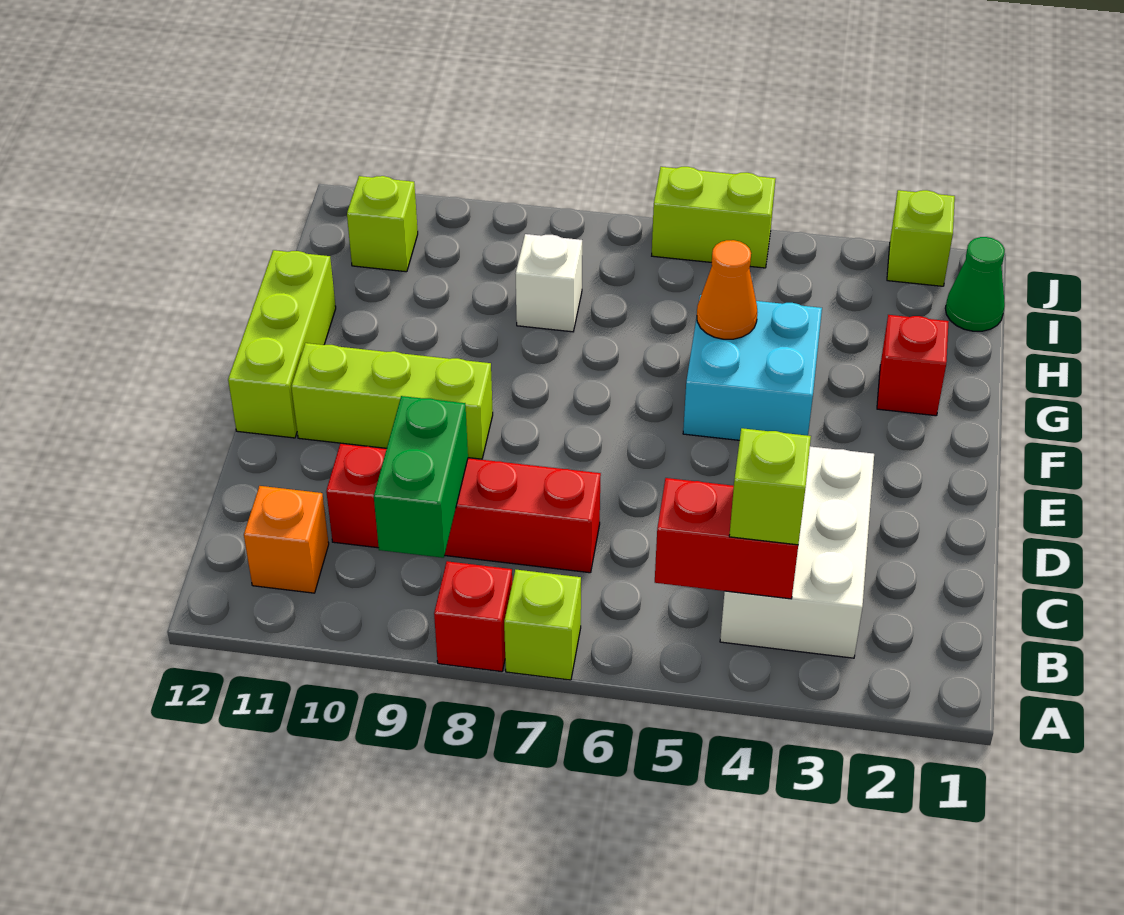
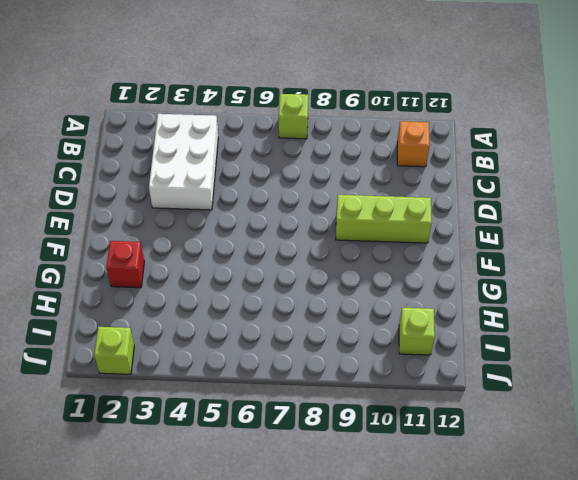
none -> red 1x1 brick [434,561,512,672]
none -> red 1x4 brick [326,444,601,573]
none -> lime 1x3 brick [228,250,336,438]

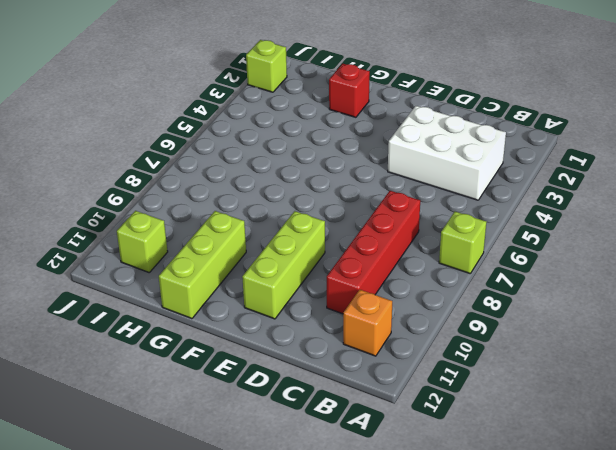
lime 1x3 brick [159,211,246,319] -> lime 1x3 brick turned to [228,250,336,438]
none -> red 1x1 brick [434,561,512,672]
none -> cyan 2x2 brick [683,295,822,440]
none -> white 1x1 brick [516,234,582,332]

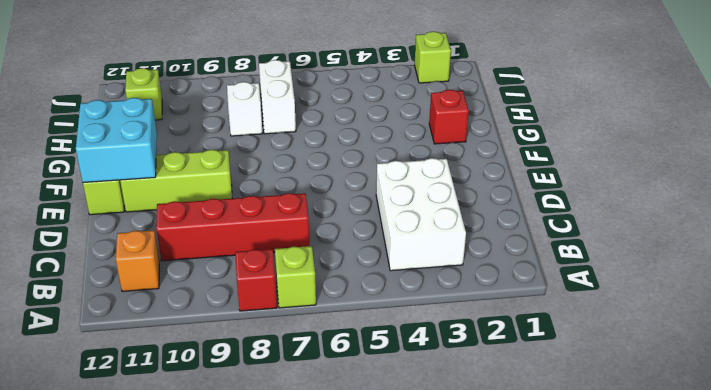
cyan 2x2 brick [76,98,157,183] -> cyan 2x2 brick moved to [683,295,822,440]
white 1x2 brick [259,60,296,134] -> none
none -> green 1x1 cone [945,237,1005,331]
none -> lime 1x2 brick [652,167,776,268]
none -> red 1x2 brick [655,478,798,599]

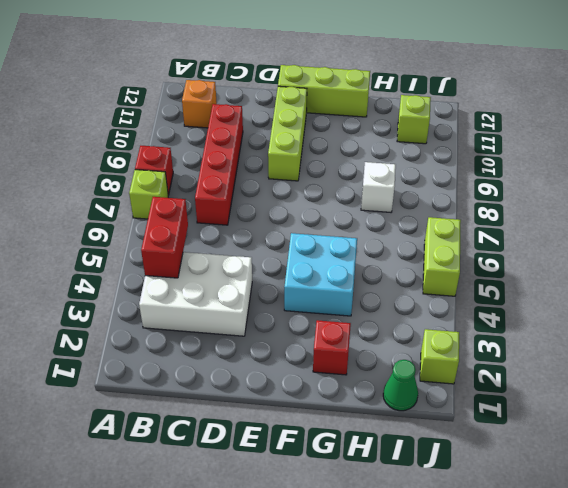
none -> green 1x2 brick [374,396,468,558]
none -> orange 1x1 cone [697,240,757,339]
none -> lime 1x1 brick [729,428,811,545]

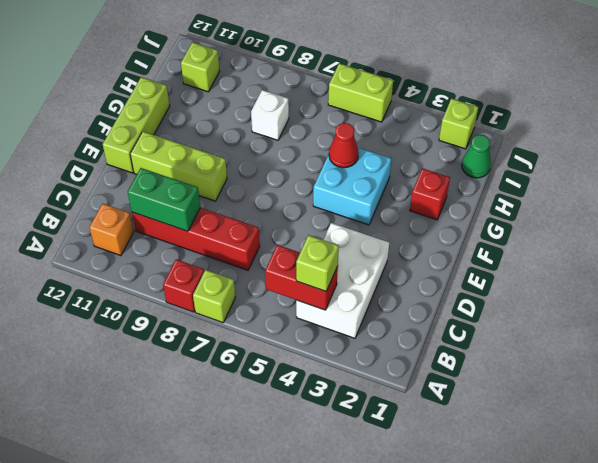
green 1x2 brick [128,168,200,231] -> green 1x2 brick turned to [374,396,468,558]
red 1x1 cone [329,123,359,168] -> orange 1x1 cone [697,240,757,339]

